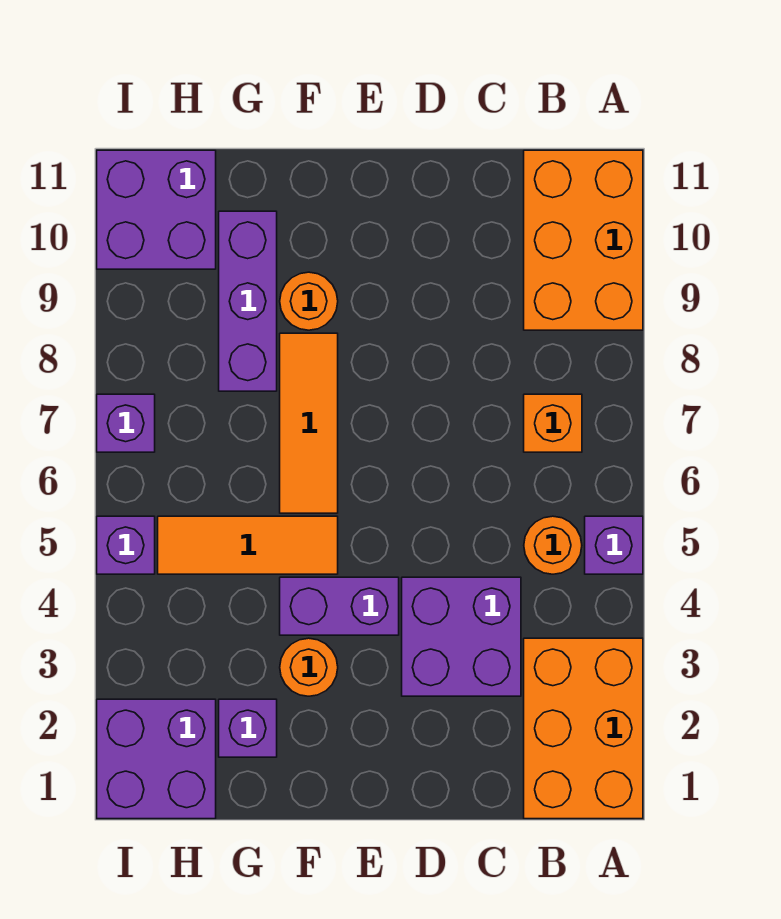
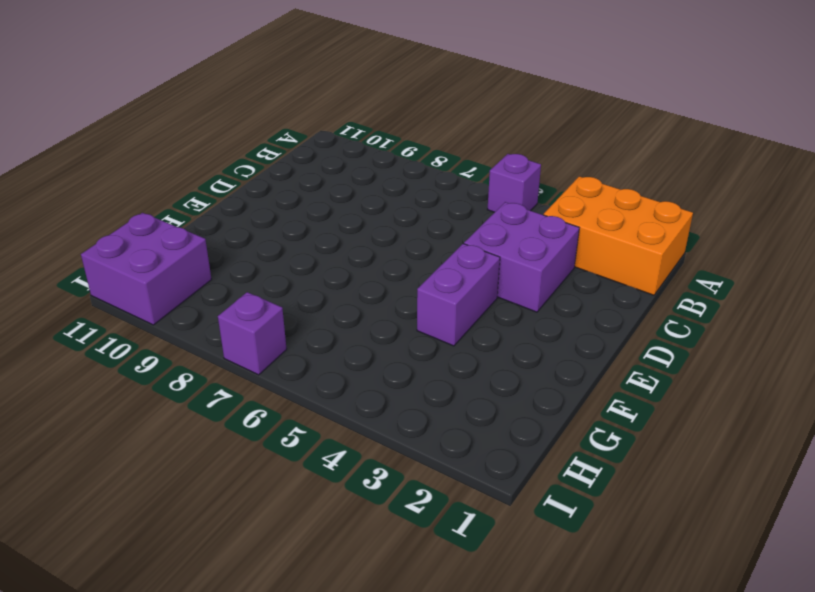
none -> orange 2x3 brick [524,150,643,330]
none -> orange 1x1 round brick [524,516,582,574]
none -> orange 1x1 brick [524,394,582,452]

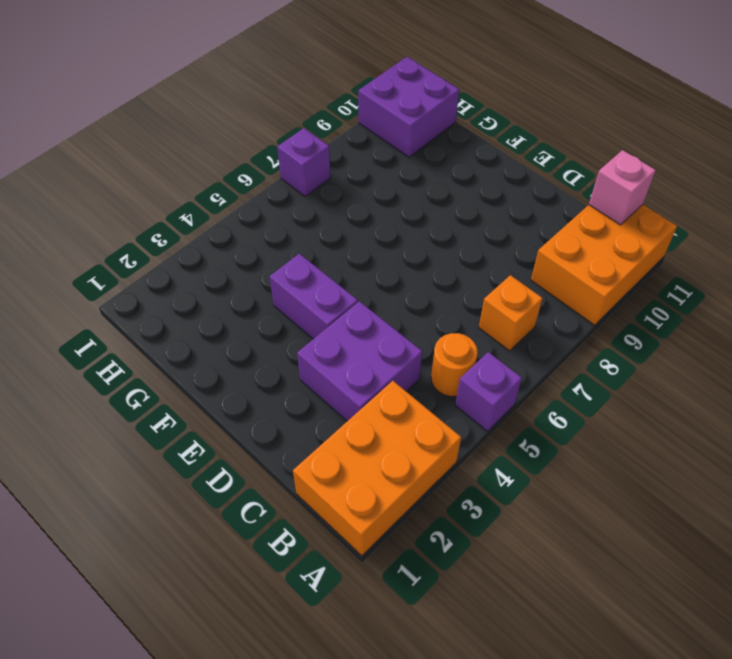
pink 1x1 brick [589,150,656,225] -> none
none -> orange 1x1 round brick [280,638,338,696]
none -> orange 1x3 tile [158,516,338,574]
none -> orange 1x3 tile [280,333,338,513]

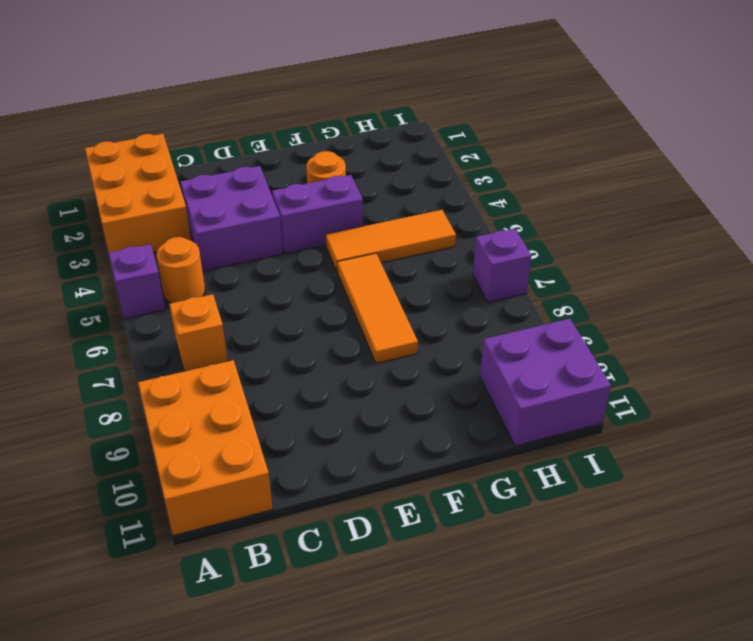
none -> orange 1x1 round brick [280,272,338,330]
none -> purple 1x1 brick [219,699,277,757]
none -> purple 1x3 brick [219,211,277,391]

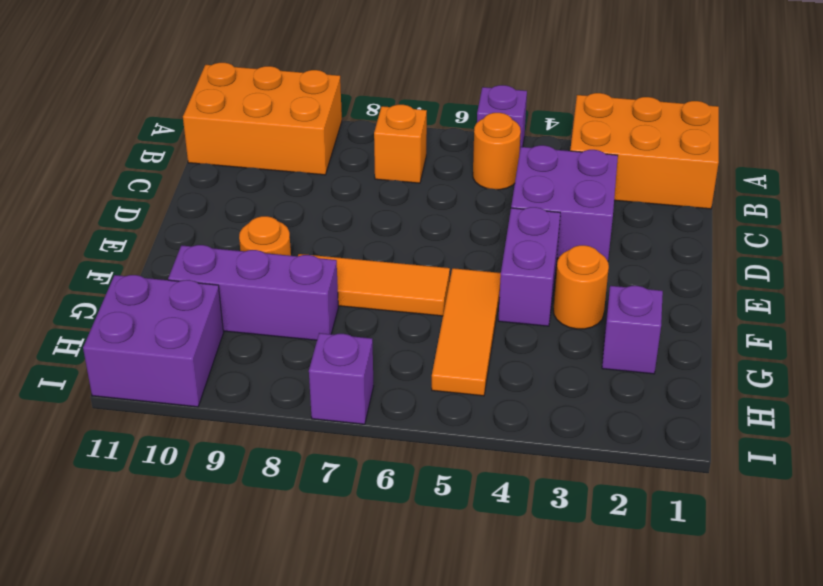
none -> purple 2x2 brick [97,699,216,819]
none -> purple 1x1 brick [97,516,155,574]

